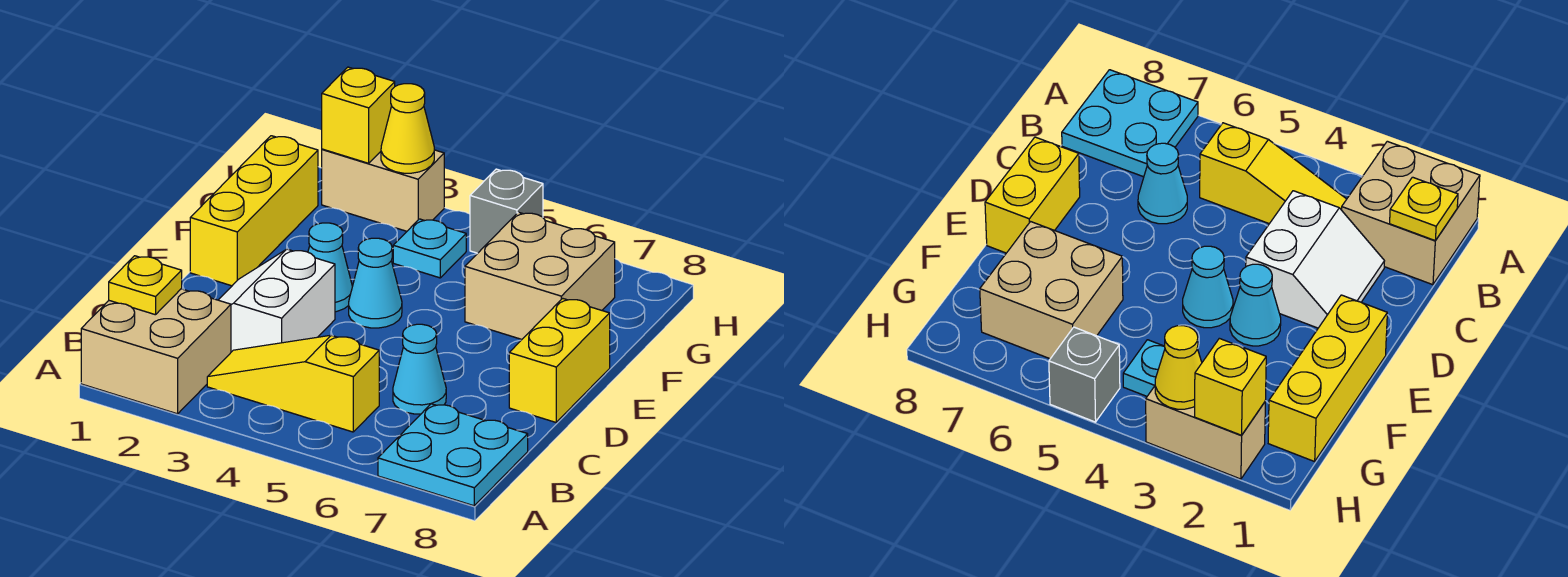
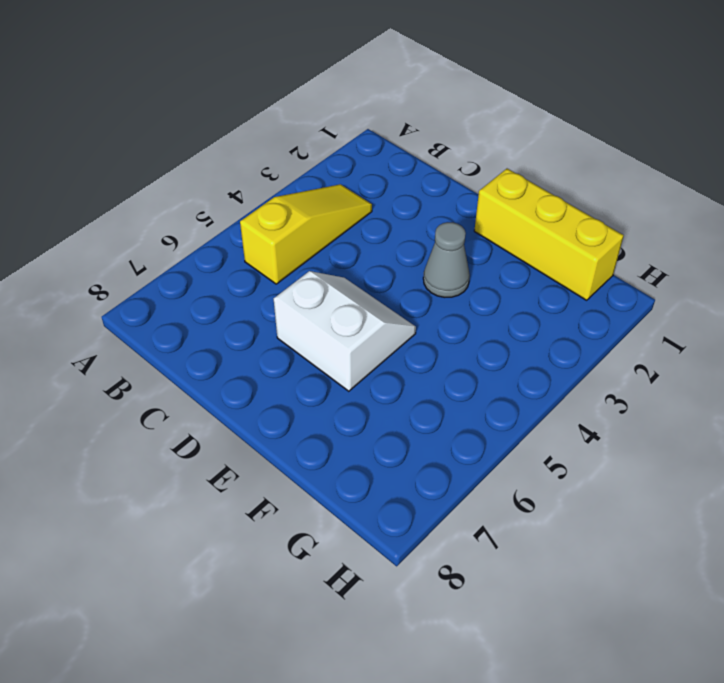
white 2x2 slope [274,271,416,391] -> white 2x2 slope moved to [219,249,335,352]
grey 1x1 cone [423,222,470,297] -> cyan 1x1 cone [308,223,353,312]
none -> tan 2x2 brick [81,289,231,414]
none -> cyan 2x2 plate [378,404,528,506]
none -> cyan 1x1 cone [393,324,446,414]

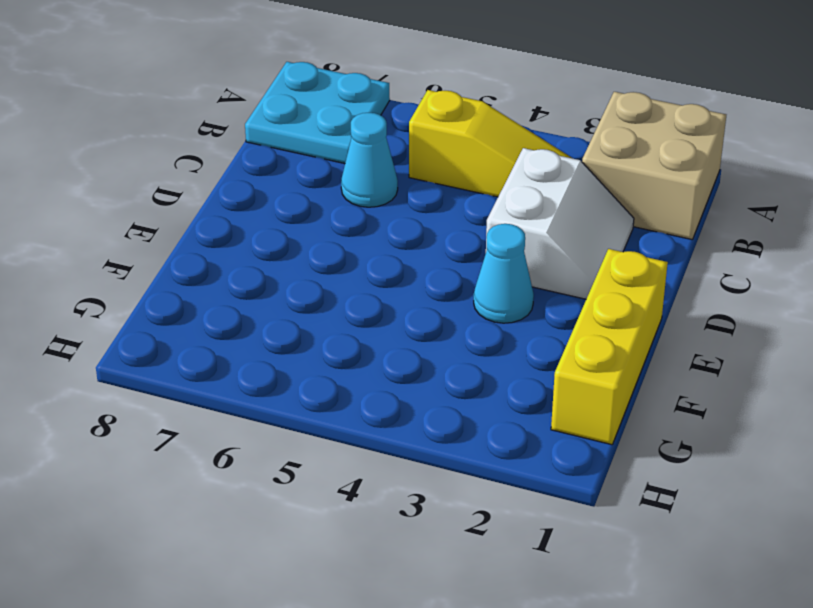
none -> yellow 1x2 brick [509,298,610,422]
none -> cyan 1x1 cone [349,238,402,328]
none -> tan 2x2 brick [465,212,615,339]

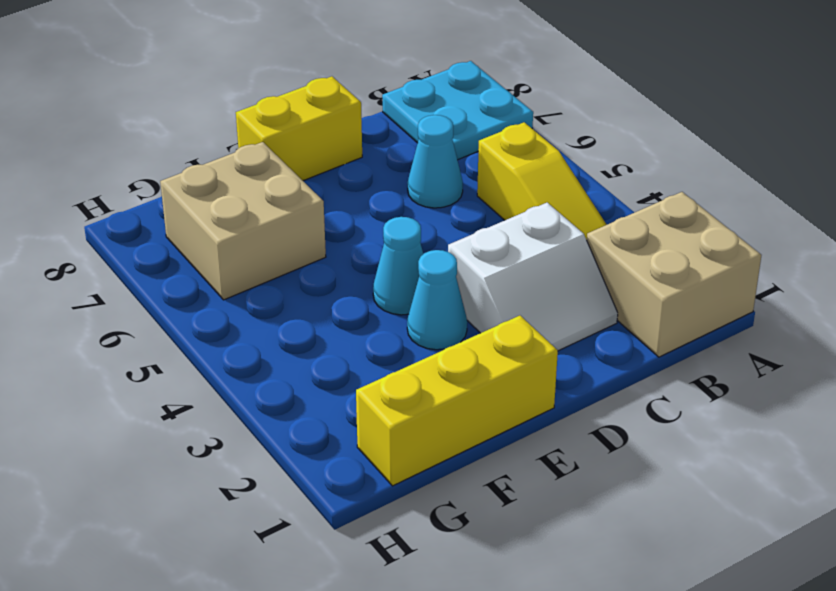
none -> cyan 1x1 plate [393,219,466,278]
none -> tan 1x2 brick [322,149,444,231]
none -> grey 1x1 brick [470,169,543,253]

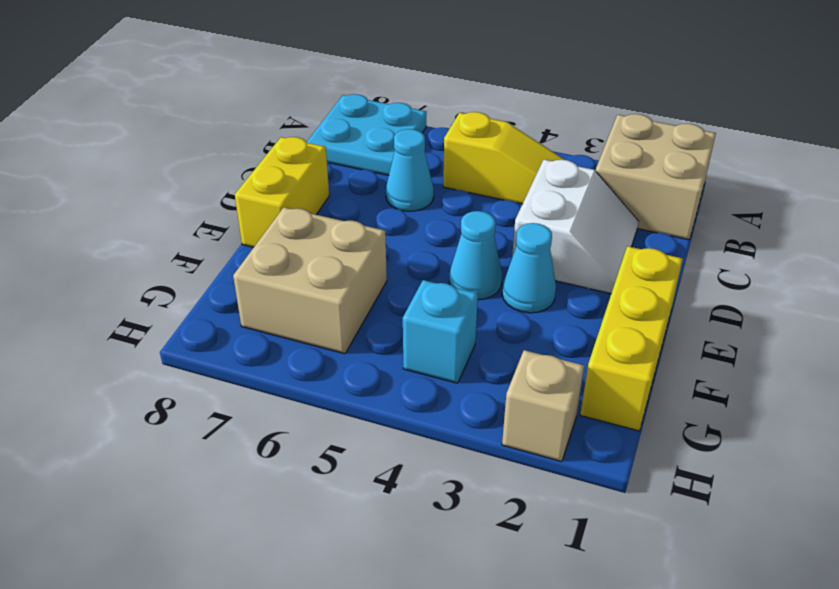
cyan 1x1 brick [403,280,478,383] -> cyan 1x1 plate [393,219,466,278]
tan 1x1 brick [502,350,584,462] -> tan 1x2 brick [322,149,444,231]
none -> grey 1x1 brick [470,169,543,253]
none -> yellow 1x1 plate [109,256,182,315]
none -> yellow 1x1 brick [322,67,395,163]

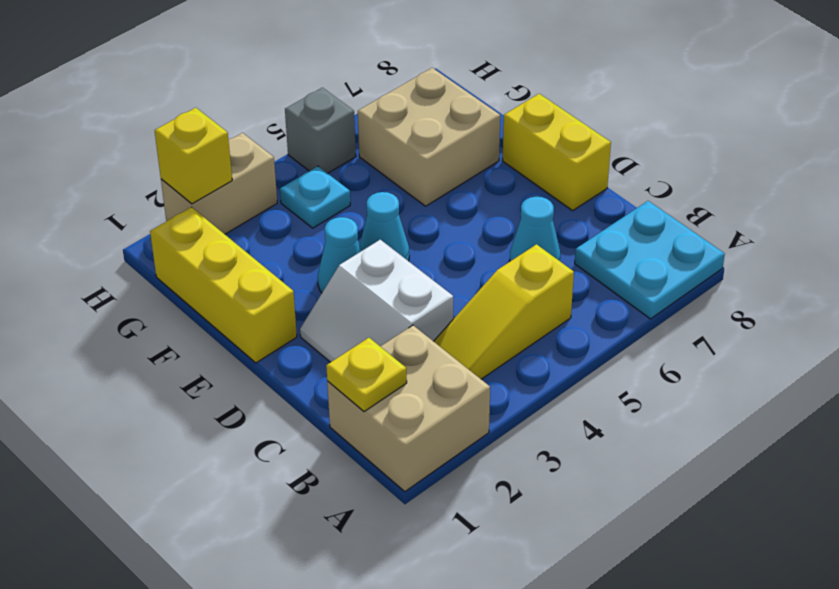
none -> yellow 1x1 cone [381,84,434,173]

